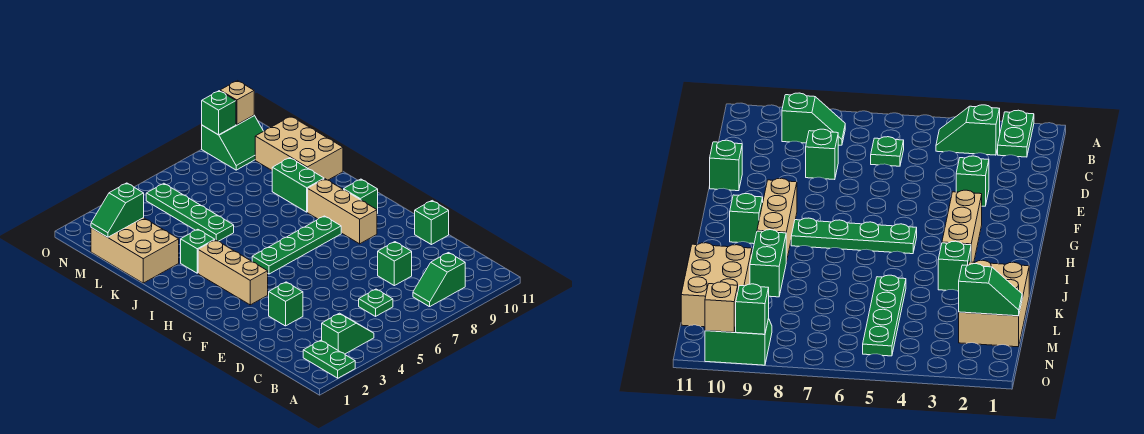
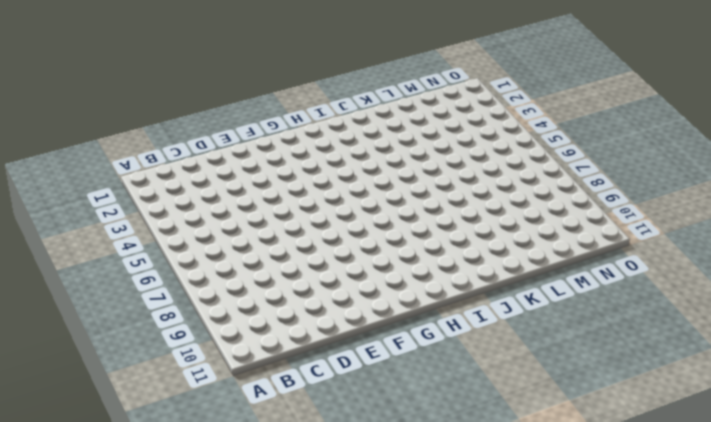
none -> green 1x2 plate [303,340,355,378]
none -> green 1x2 slope [322,313,374,354]
none -> green 1x2 slope [413,253,465,307]

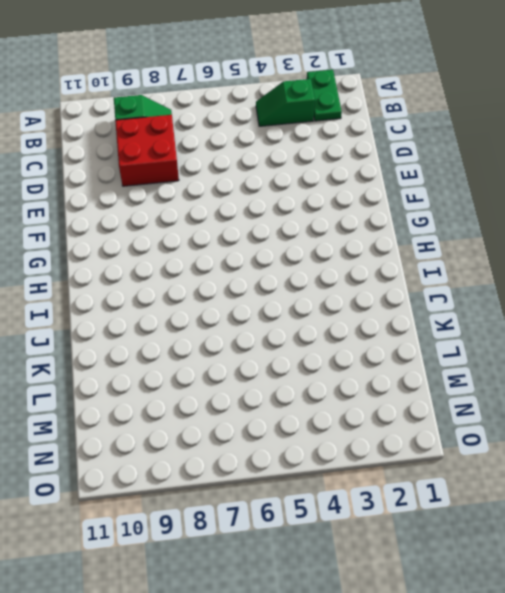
red 2x2 brick [115,115,179,186] -> green 1x1 brick [378,242,412,286]
none -> green 1x1 plate [359,289,393,316]
none -> green 1x1 brick [269,282,303,326]
none -> green 1x1 brick [415,201,449,245]

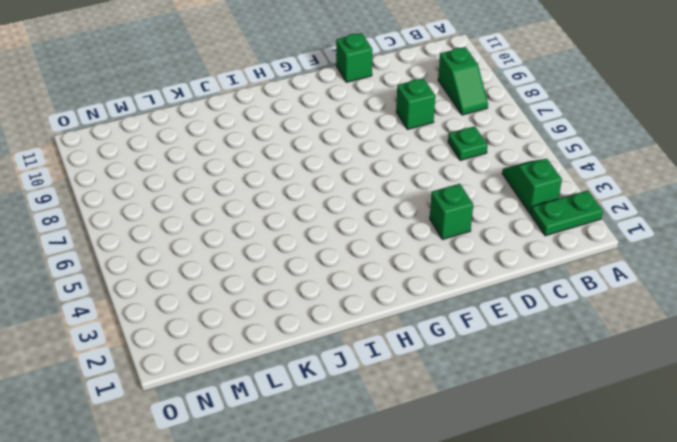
none -> tan 1x3 brick [198,240,268,305]
none -> tan 1x3 brick [308,179,377,244]
none -> green 1x4 plate [252,216,341,274]

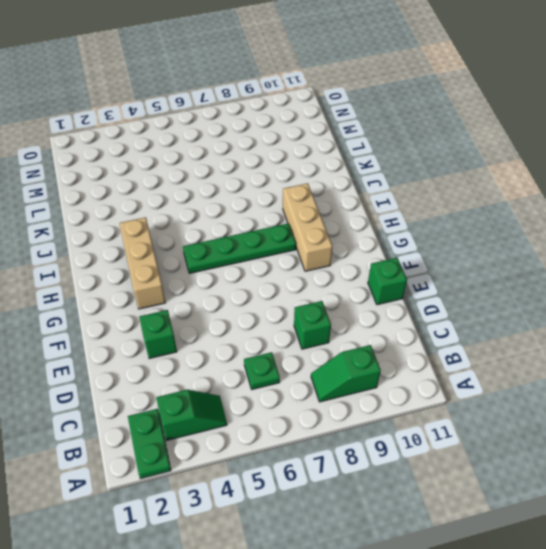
none -> green 1x1 brick [344,179,378,214]
none -> green 1x1 brick [181,229,215,273]
none -> green 1x2 brick [272,158,324,212]

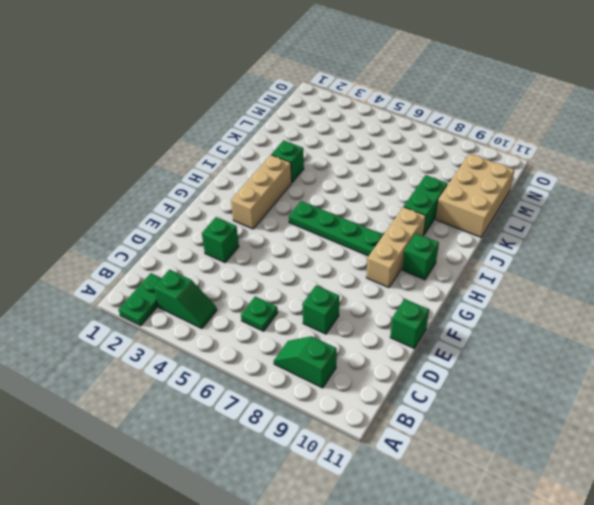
none -> tan 2x3 brick [91,218,179,283]
none -> green 1x4 plate [146,183,234,241]
none -> green 2x2 slope [202,115,263,170]

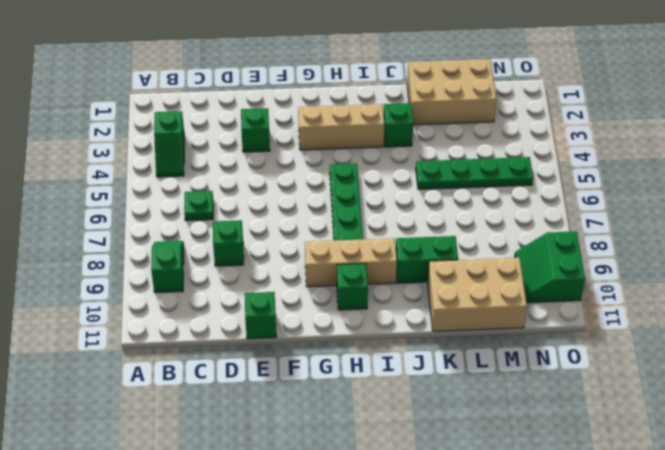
none -> green 1x2 plate [303,340,355,378]
none -> green 1x2 slope [91,183,144,237]
none -> green 1x1 brick [202,91,236,135]

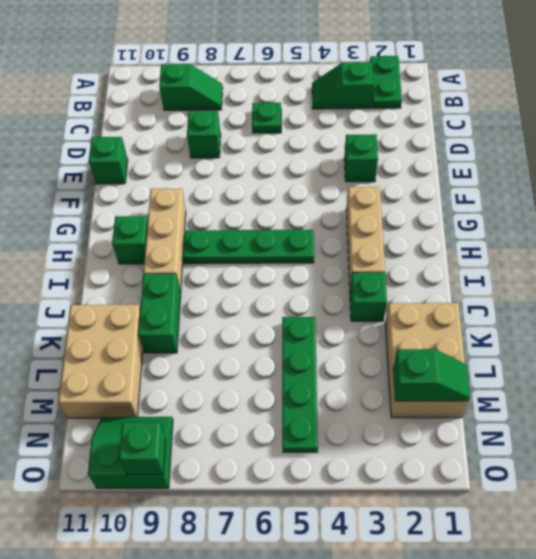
none -> tan 1x1 brick [220,81,254,125]

